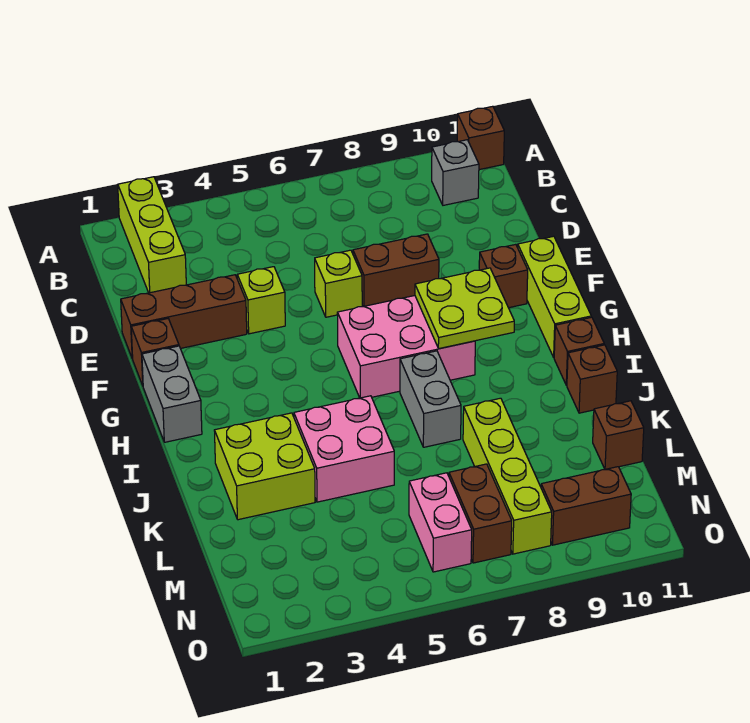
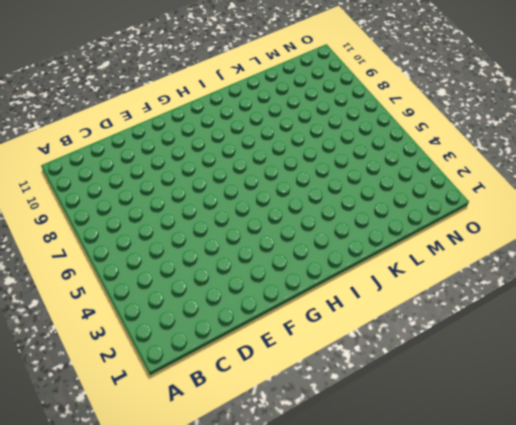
none -> lime 1x3 brick [118,177,186,293]
none -> brown 1x1 brick [457,106,504,170]
none -> grey 1x1 brick [432,140,479,205]

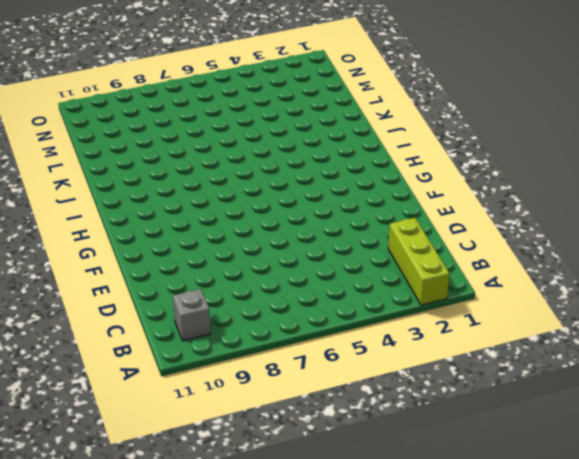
none -> brown 1x1 brick [457,106,504,170]
none -> brown 1x3 brick [121,275,247,359]
none -> lime 1x1 brick [237,267,285,334]

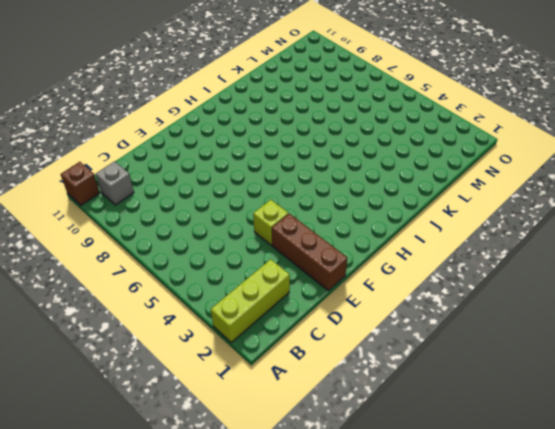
none -> lime 1x1 brick [315,250,362,317]
none -> brown 1x2 brick [353,234,439,307]
none -> brown 1x1 brick [131,319,179,385]

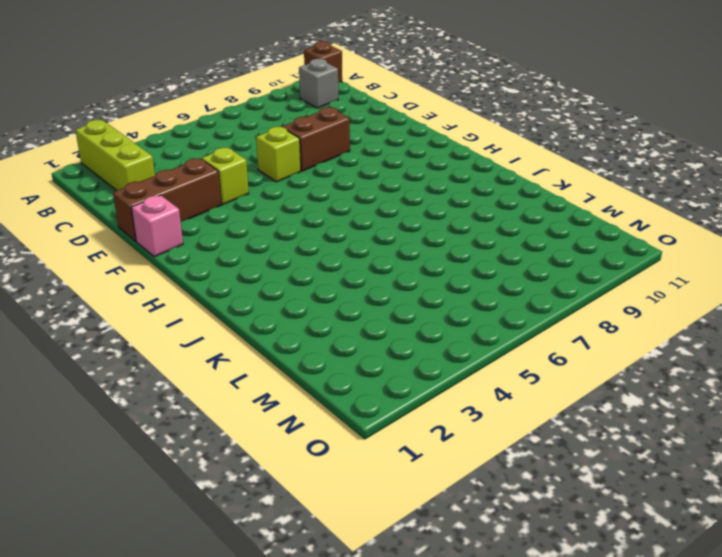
pink 1x1 brick [131,195,183,257] -> brown 1x1 brick [131,319,179,385]
none -> brown 1x1 brick [479,244,528,308]
none -> lime 1x3 brick [518,236,591,357]
none -> grey 1x2 brick [142,346,202,442]

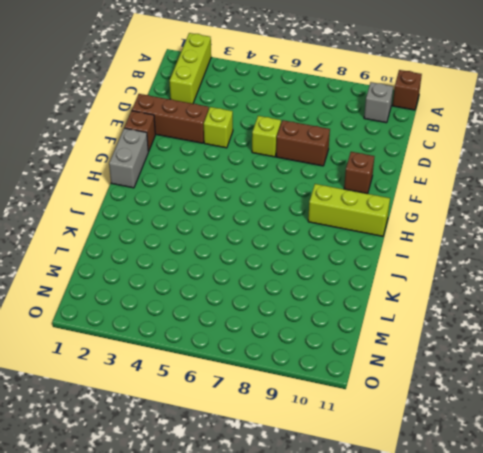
lime 1x3 brick [308,184,390,236] -> lime 1x3 brick turned to [518,236,591,357]
none -> pink 2x3 brick [337,296,475,398]
none -> grey 1x2 brick [400,351,461,447]
none -> brown 1x1 brick [554,317,604,385]

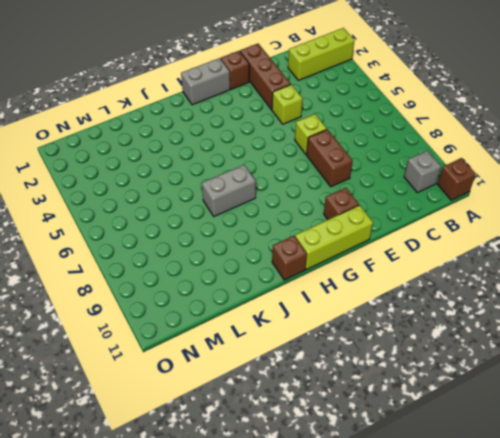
none -> pink 2x3 brick [337,296,475,398]
none -> lime 2x2 brick [214,413,315,520]
none -> pink 2x2 brick [294,396,394,502]

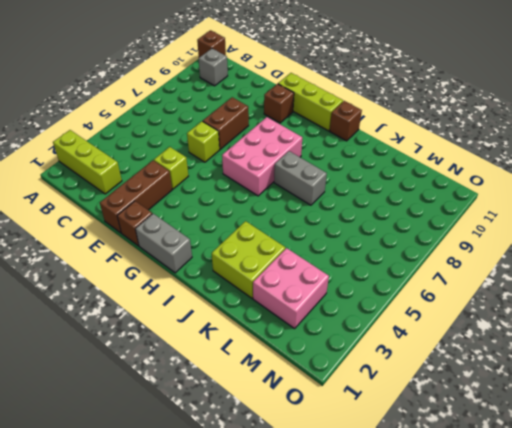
pink 2x2 brick [253,248,329,329] -> pink 2x2 brick moved to [294,396,394,502]
none -> brown 1x1 brick [567,345,617,413]
none -> lime 1x4 brick [463,398,552,554]
none -> brown 1x1 brick [593,401,644,469]

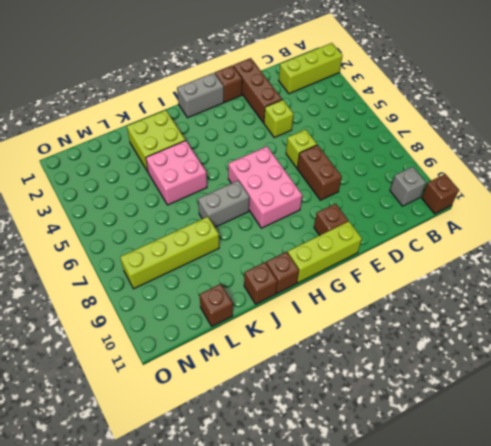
none -> pink 1x2 brick [409,473,472,572]
none -> brown 1x2 brick [449,464,512,563]
none -> brown 1x2 brick [541,467,631,545]

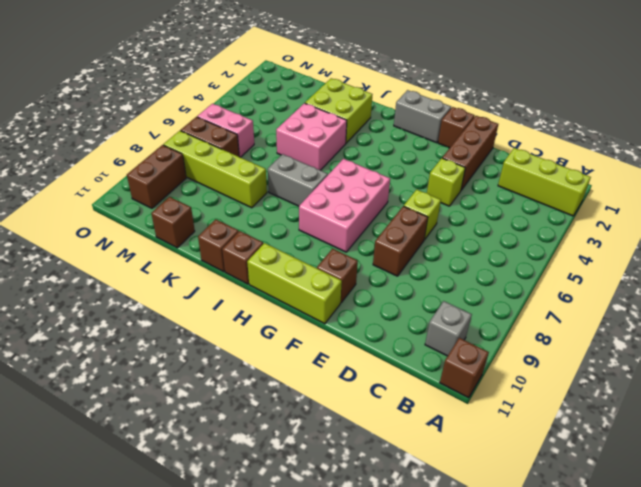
none -> lime 2x2 plate [415,268,514,349]

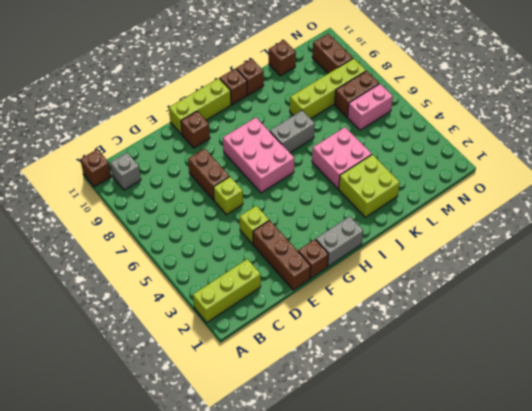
none -> lime 2x2 plate [415,268,514,349]

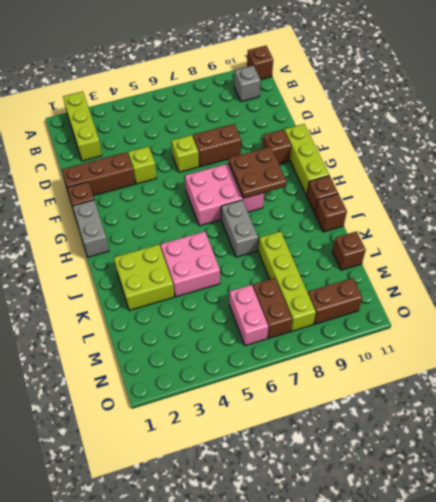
brown 2x2 plate [229,147,287,198] -> lime 2x2 plate [415,268,514,349]

